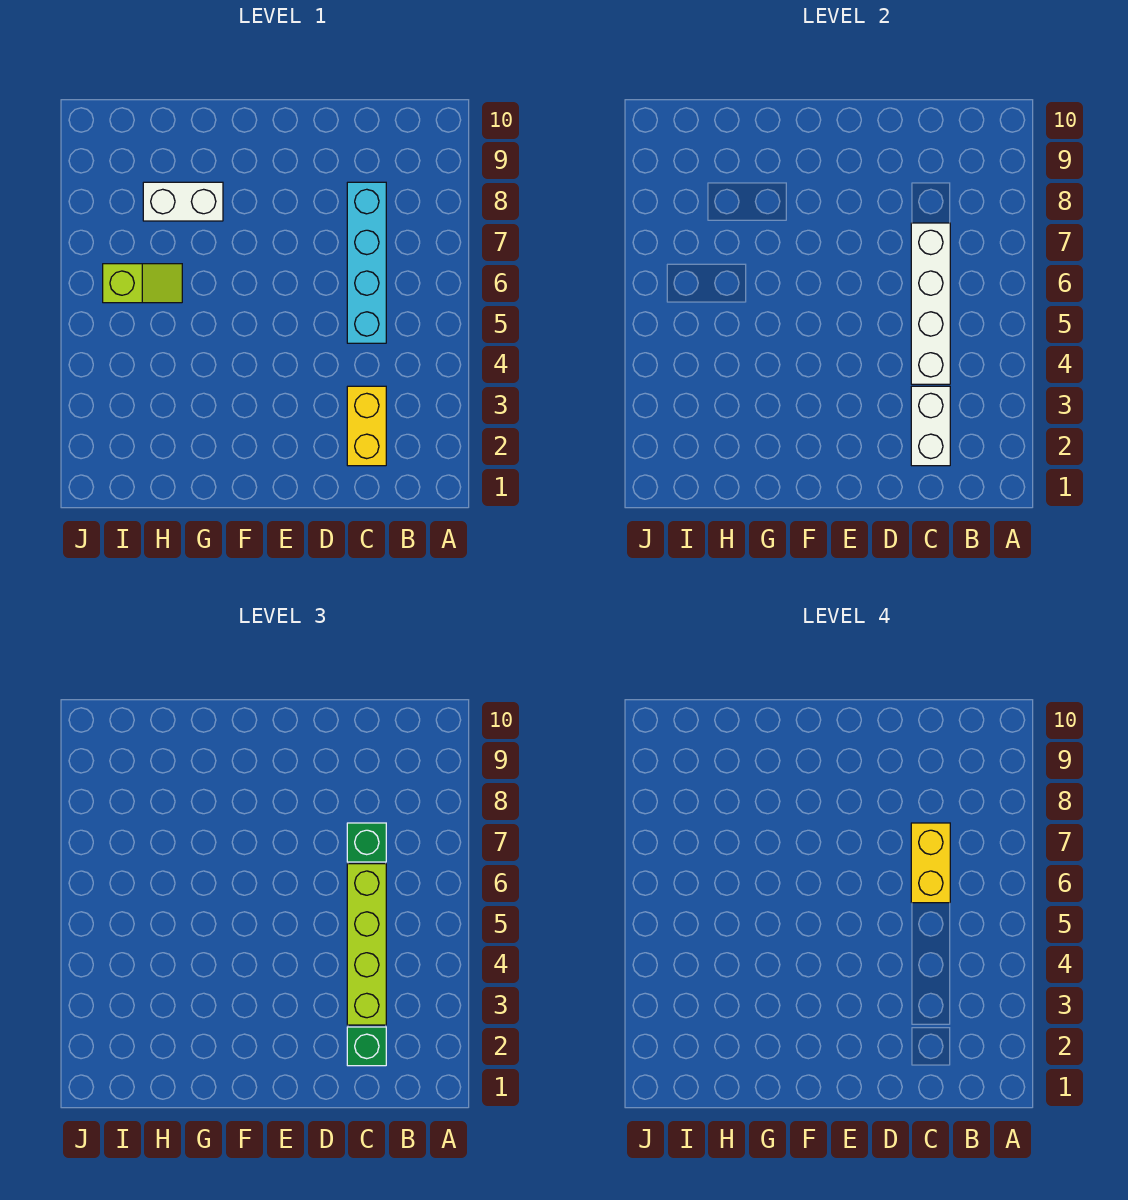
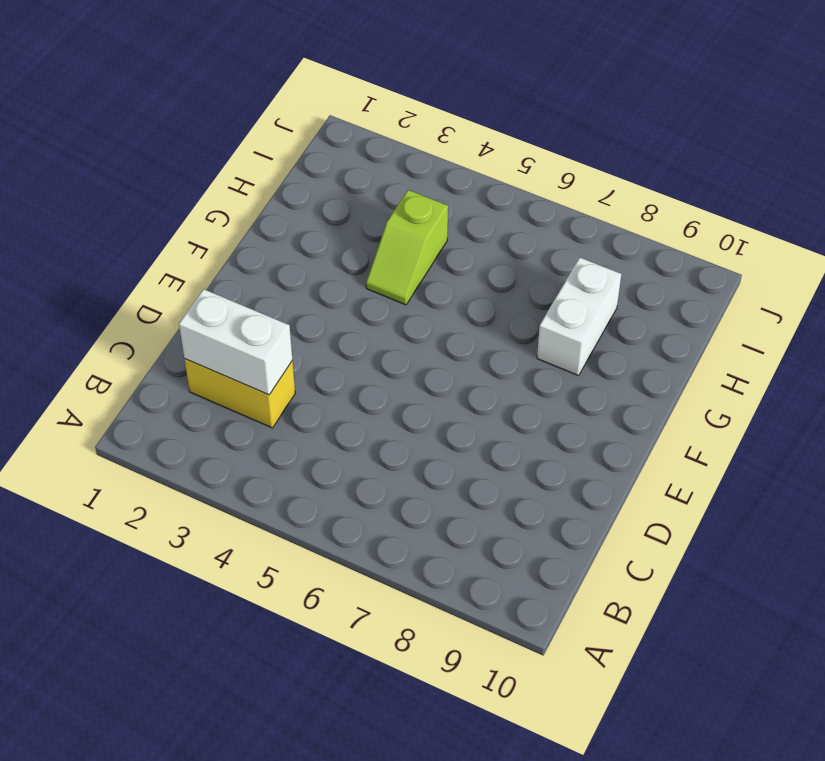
lime 1x2 slope [366,190,448,305] -> lime 1x2 slope moved to [103,264,182,303]
none -> cyan 1x4 brick [347,182,386,343]
none -> white 1x4 brick [911,223,950,384]

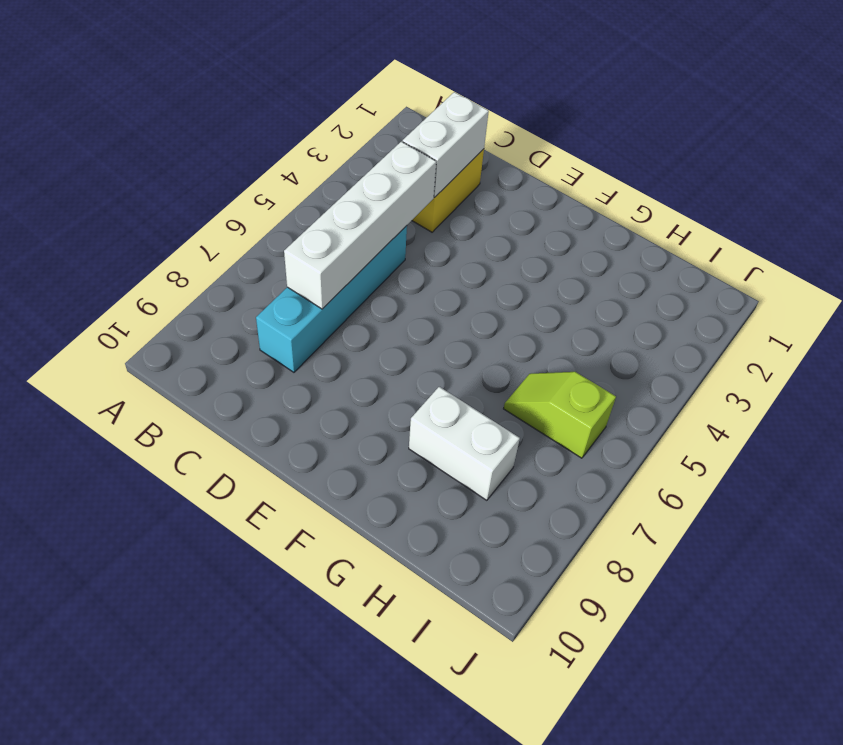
none -> green 1x1 brick [347,1027,386,1066]
none -> lime 1x4 brick [347,864,386,1025]

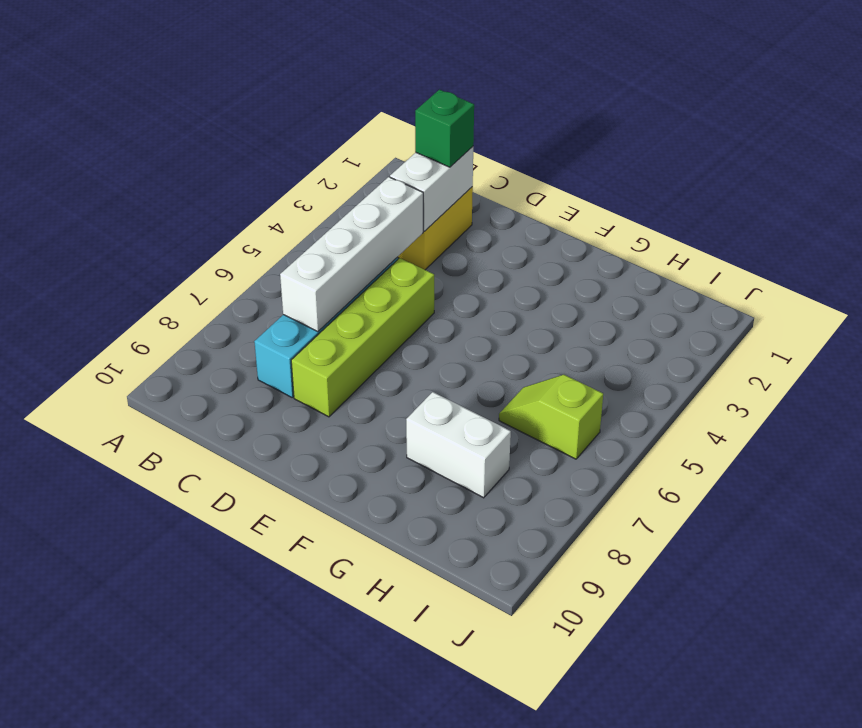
lime 1x4 brick [291,258,434,417] -> lime 1x4 brick moved to [347,864,386,1025]
none -> green 1x1 brick [347,823,386,862]
none -> yellow 1x2 brick [911,823,950,903]

